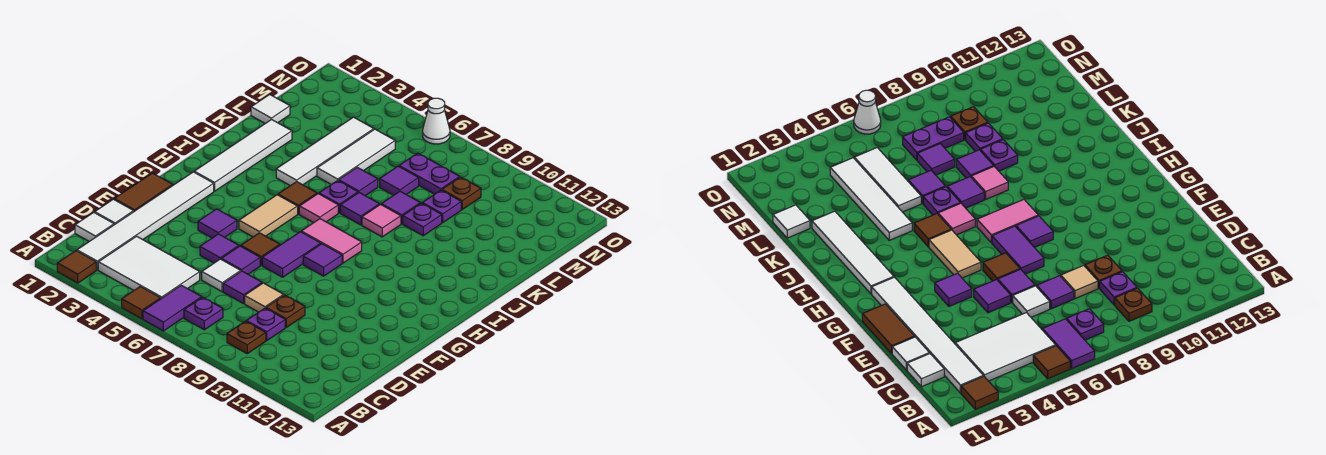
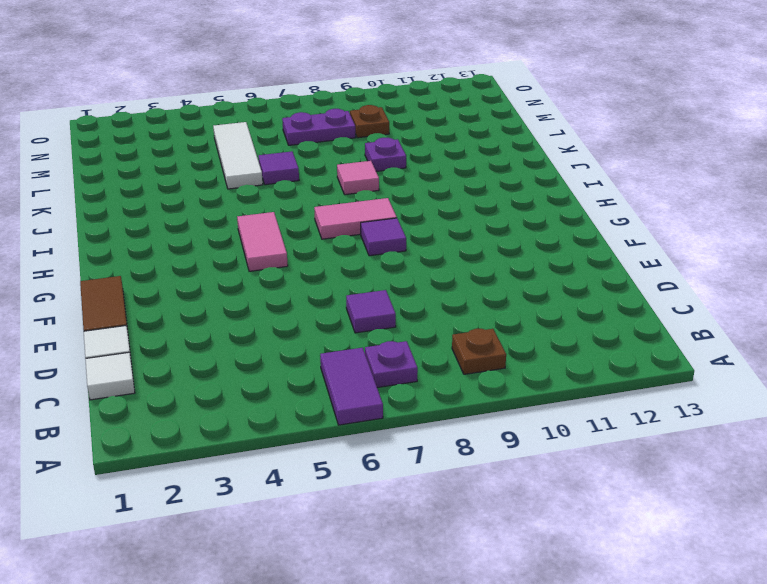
pink 1x2 tile [237,212,288,271] -> tan 1x2 tile [239,195,298,237]
none -> brown 1x1 tile [57,251,96,283]
none -> brown 1x1 tile [122,286,161,319]
none -> white 1x6 tile [77,172,214,270]
none -> white 2x3 tile [98,236,200,298]

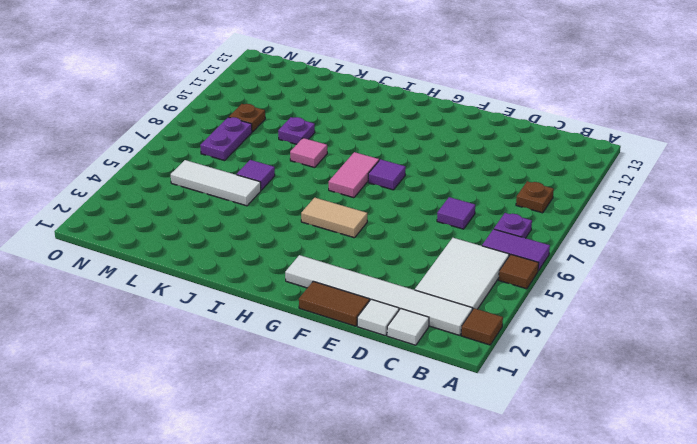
none -> purple 1x1 plate [246,308,285,340]
none -> white 1x1 tile [202,259,241,292]
none -> tan 1x1 tile [245,283,284,312]
none -> brown 1x1 plate [266,295,305,327]

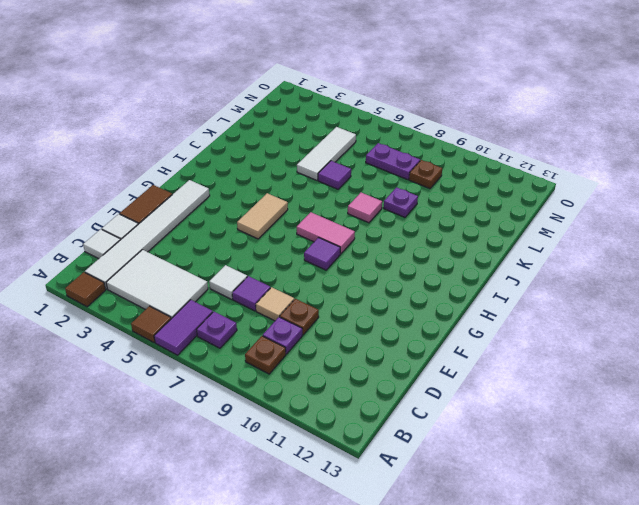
none -> purple 1x1 tile [200,234,239,263]
none -> purple 1x1 tile [221,246,260,274]
none -> purple 1x1 tile [198,209,237,238]
none -> brown 1x1 tile [241,233,280,265]

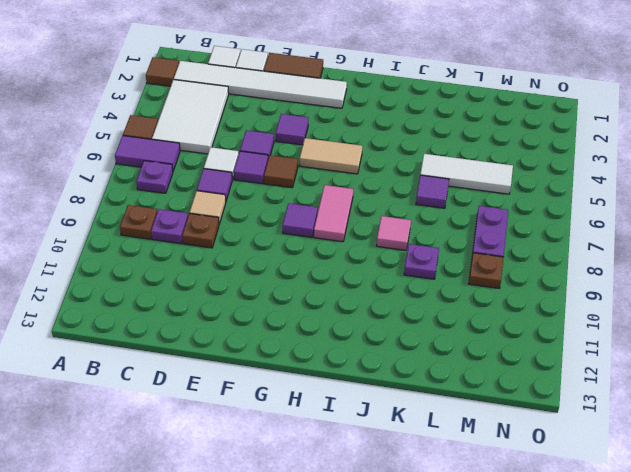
none -> purple 1x2 tile [262,232,321,277]
none -> white 1x4 tile [194,119,292,191]
none -> brown 1x1 tile [278,182,317,214]
none -> pink 1x1 tile [299,194,338,223]

